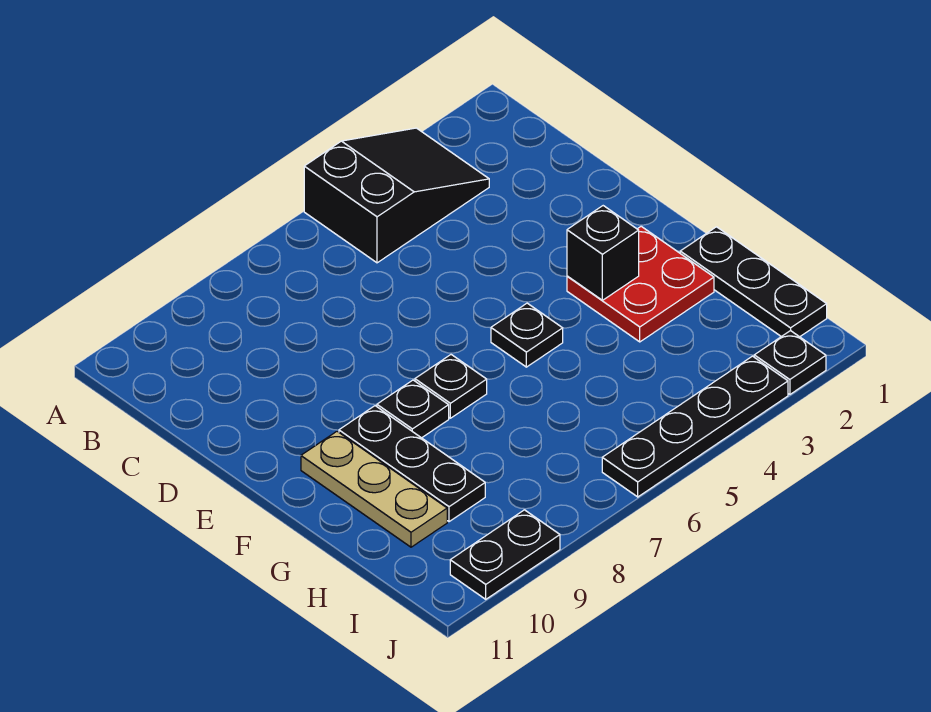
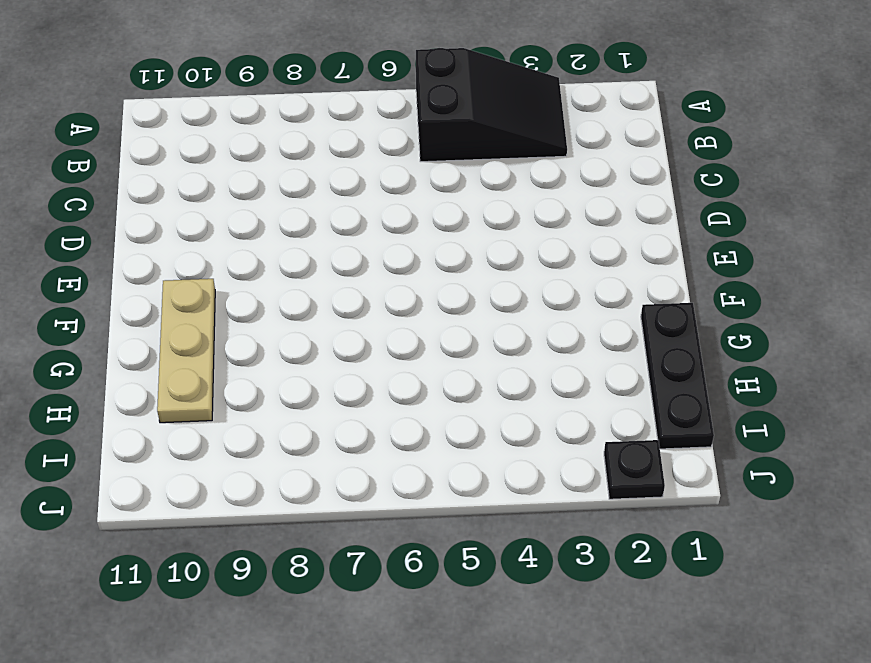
none -> red 2x2 plate [567,226,714,342]
none -> black 1x1 plate [491,303,563,367]
none -> black 1x1 plate [415,355,487,418]

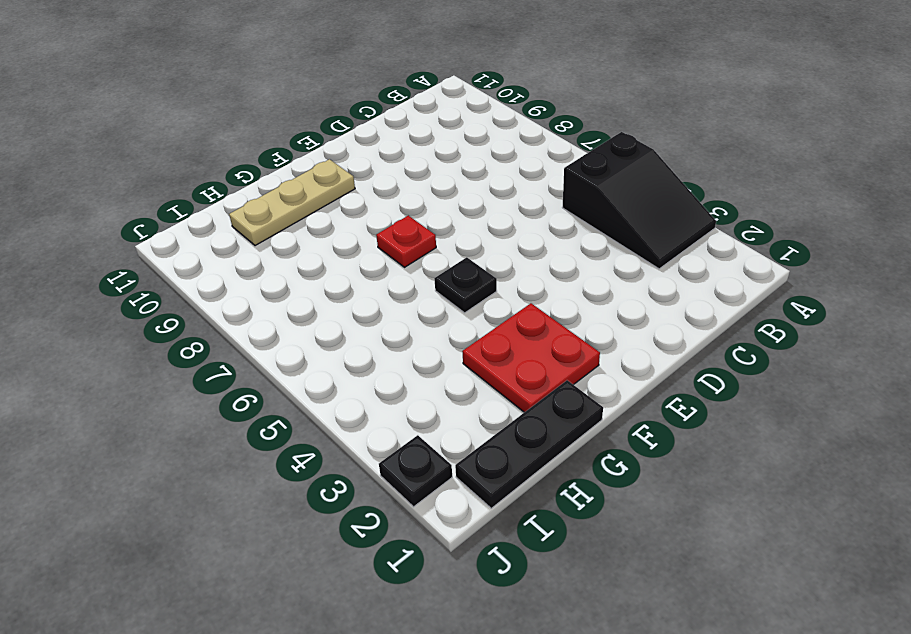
red 1x1 plate [376,216,436,267] -> black 1x1 plate [415,355,487,418]
none -> black 1x1 plate [377,380,449,438]
none -> black 1x3 plate [339,406,485,522]
none -> black 1x4 plate [602,356,788,497]

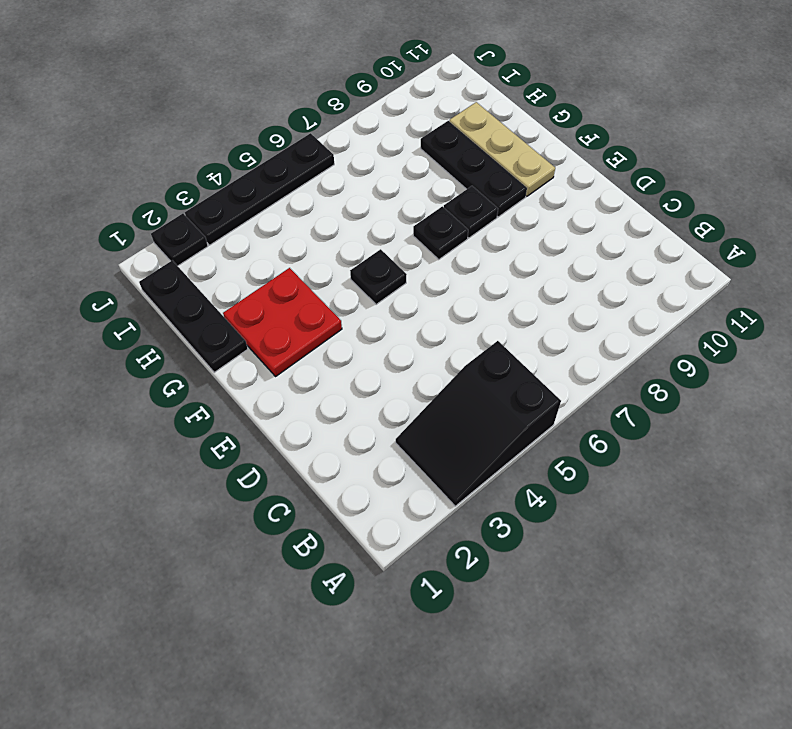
none -> black 1x2 plate [450,510,560,599]
none -> black 1x1 brick [567,206,639,300]

